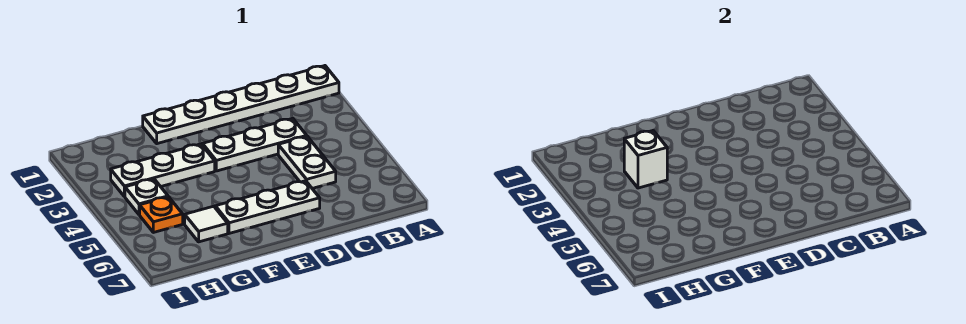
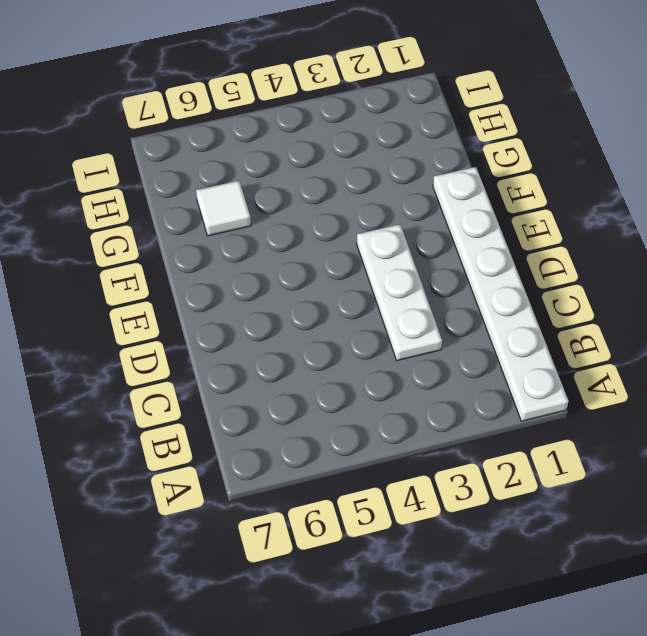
none -> white 1x2 plate [278,136,336,188]
none -> white 1x3 plate [215,181,320,233]

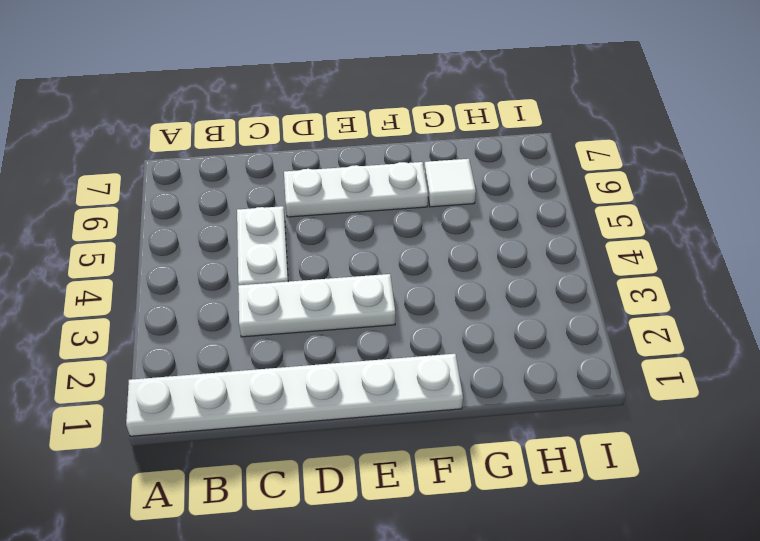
none -> white 1x3 plate [111,144,215,197]
none -> white 1x1 plate [125,179,168,214]

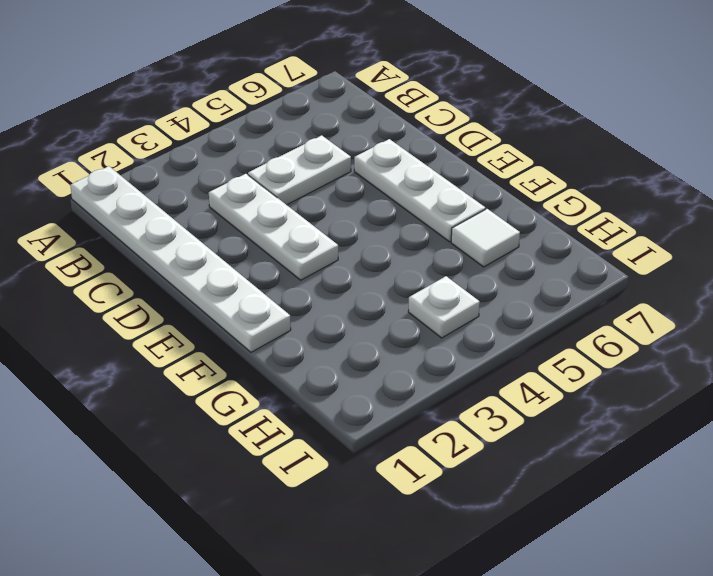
none -> white 1x3 plate [111,144,215,197]
none -> orange 1x1 plate [140,197,183,232]

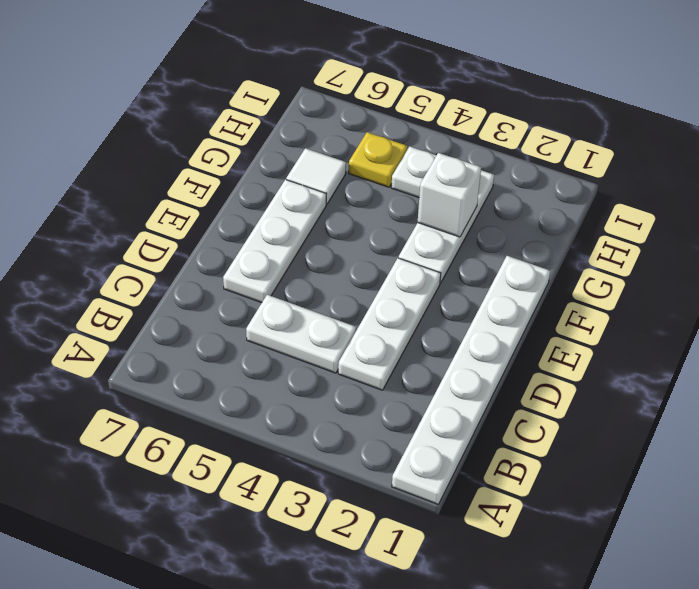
yellow 1x1 plate [349,132,407,187] -> orange 1x1 plate [140,197,183,232]

